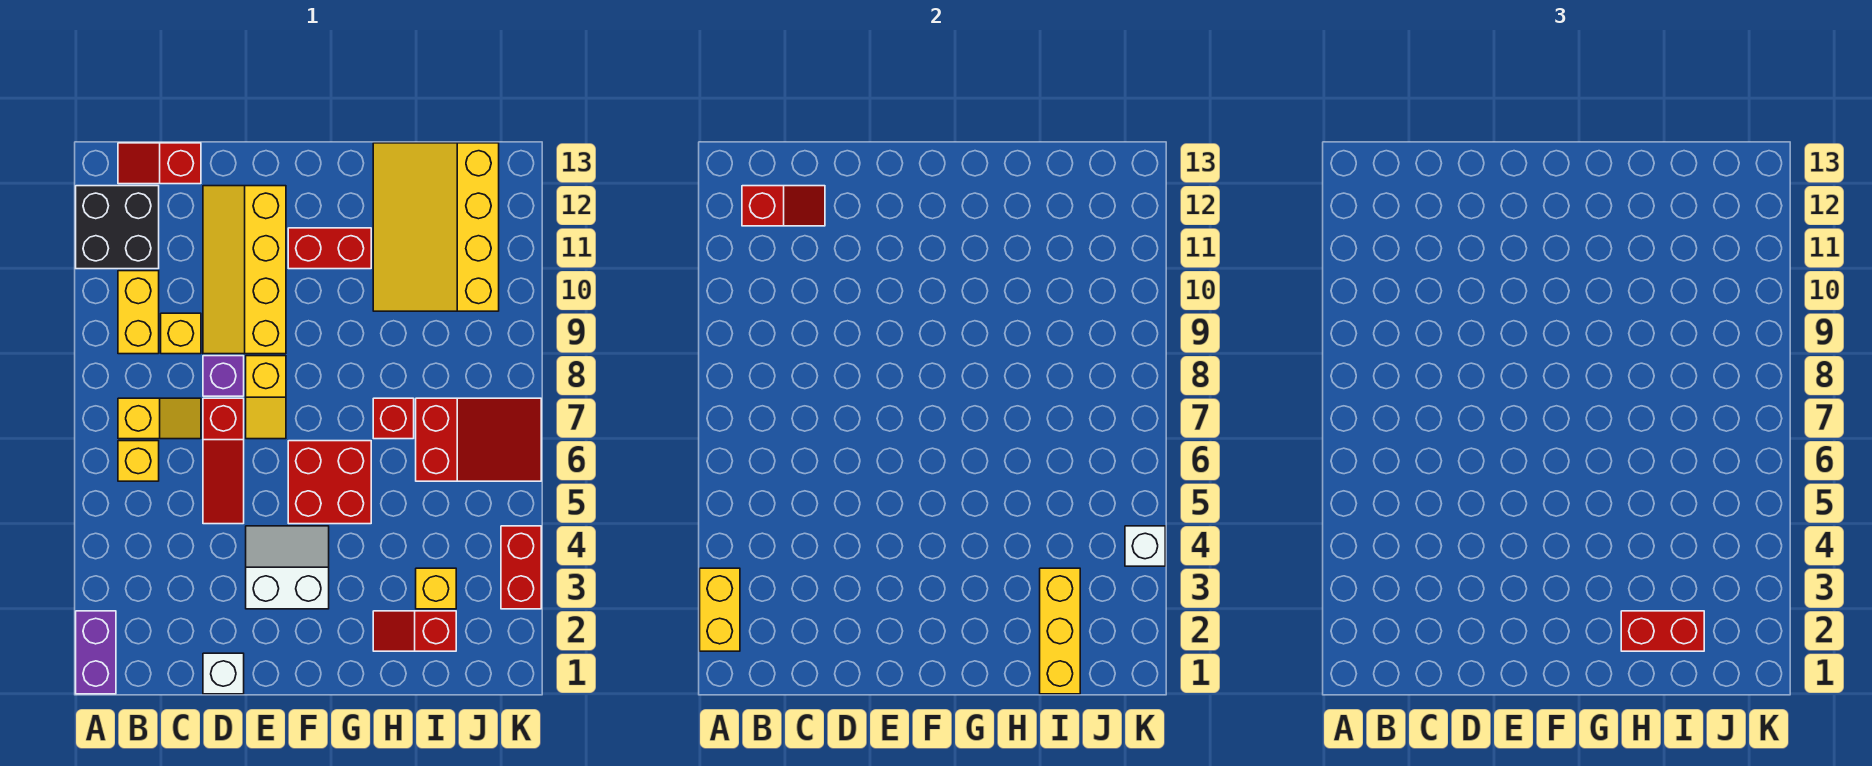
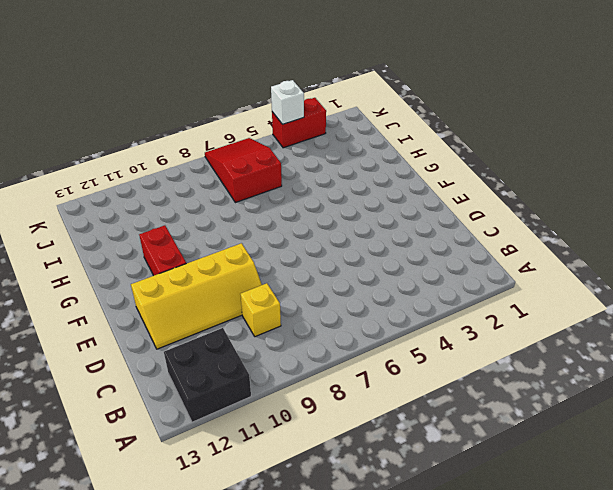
none -> purple 1x2 brick [76,611,116,694]
none -> yellow 1x1 brick [118,441,159,481]
none -> yellow 1x2 slope [118,398,201,439]

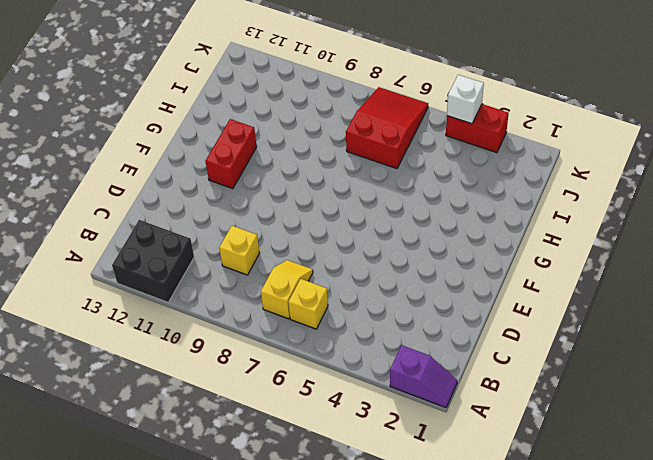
purple 1x2 slope [390,345,457,408] -> purple 1x2 brick [76,611,116,694]
none -> yellow 1x2 brick [118,271,159,354]
none -> red 1x2 slope [118,143,201,184]
none -> white 1x1 brick [203,653,244,694]

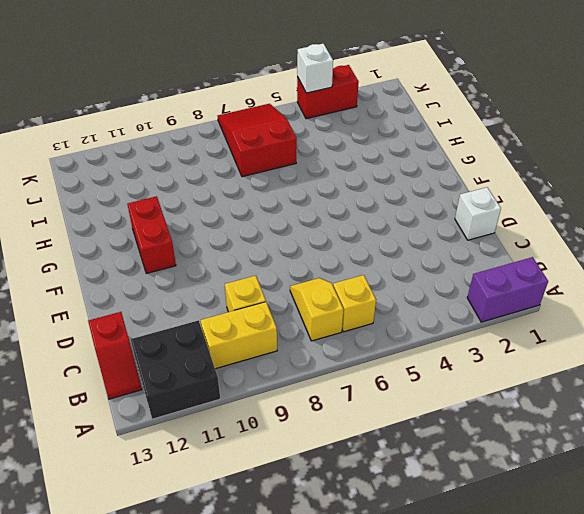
none -> red 1x3 slope [203,398,244,524]
none -> purple 1x1 brick [203,356,244,396]
none -> yellow 2x4 slope [203,186,286,354]

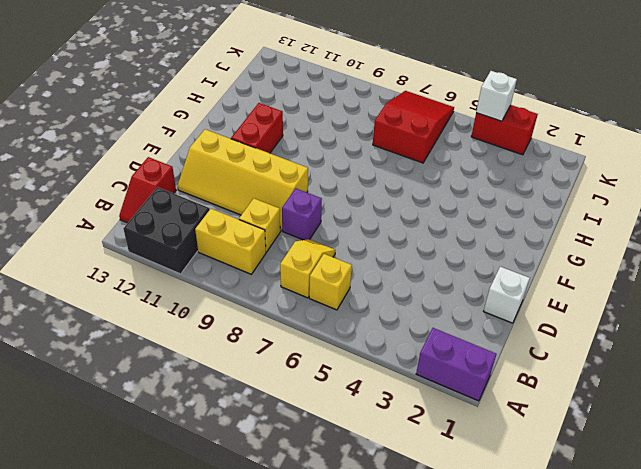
none -> red 1x3 slope [203,398,244,524]
none -> white 2x2 slope [246,526,329,609]
none -> yellow 1x2 slope [246,356,286,439]

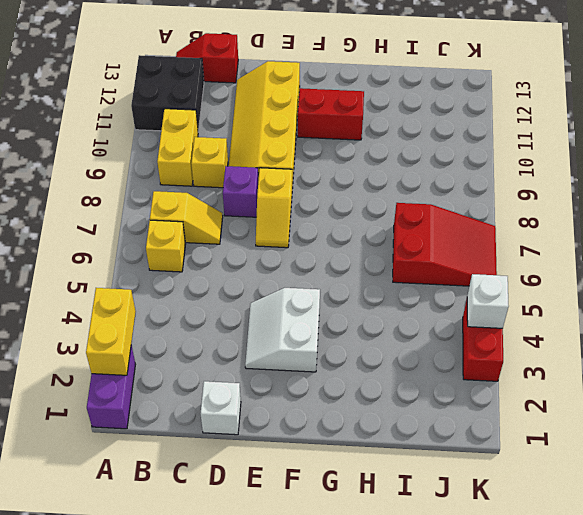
white 2x2 slope [245,288,320,372] -> white 2x2 slope turned to [246,526,329,609]
none -> red 1x3 slope [203,398,244,524]
none -> red 2x2 brick [288,441,371,524]
none -> red 1x2 slope [373,611,456,651]

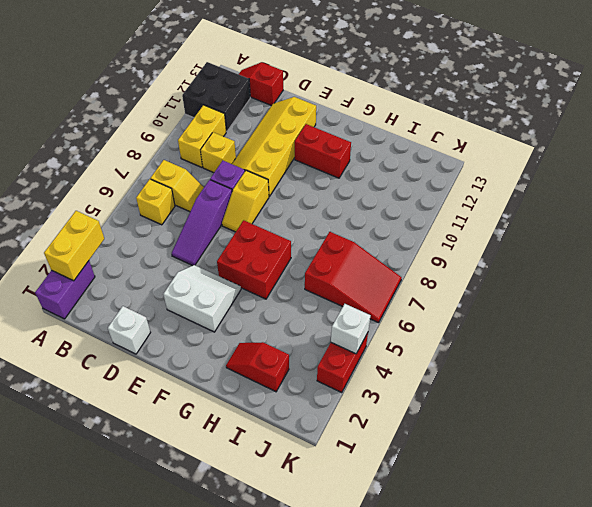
purple 1x3 slope [172,180,232,266] -> red 1x3 slope [203,398,244,524]
none -> red 1x1 brick [373,398,414,439]
none -> yellow 3x4 slope [373,143,499,311]
none -> yellow 1x1 brick [416,568,456,609]

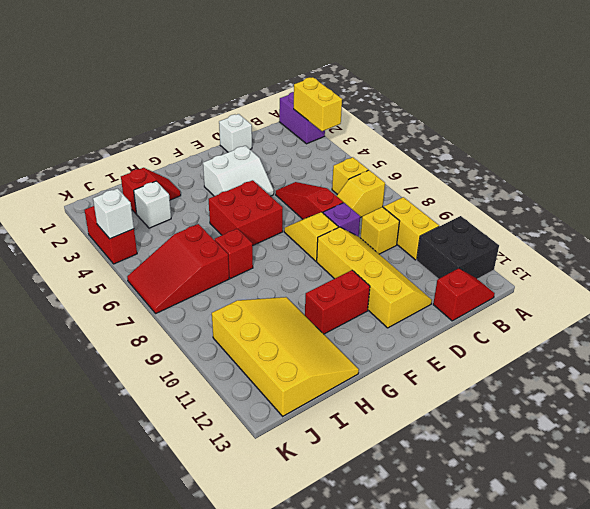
white 1x1 brick [134,181,171,228] -> yellow 1x1 brick [416,568,456,609]
none -> red 1x2 slope [742,186,825,226]
none -> yellow 1x3 brick [1040,568,1080,694]
none -> red 1x2 brick [1621,611,1704,651]

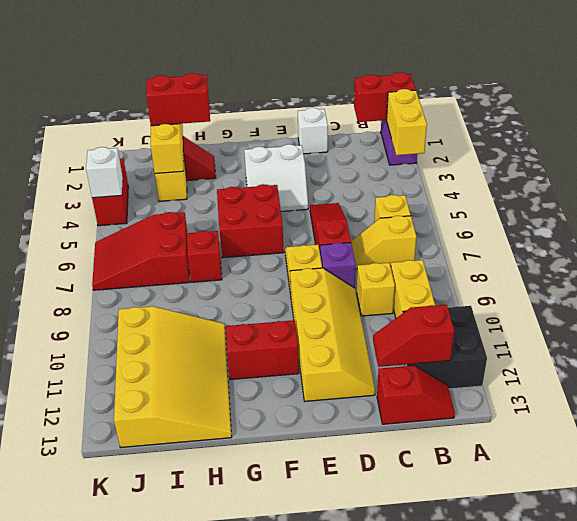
red 1x2 brick [354,72,416,122] -> none

